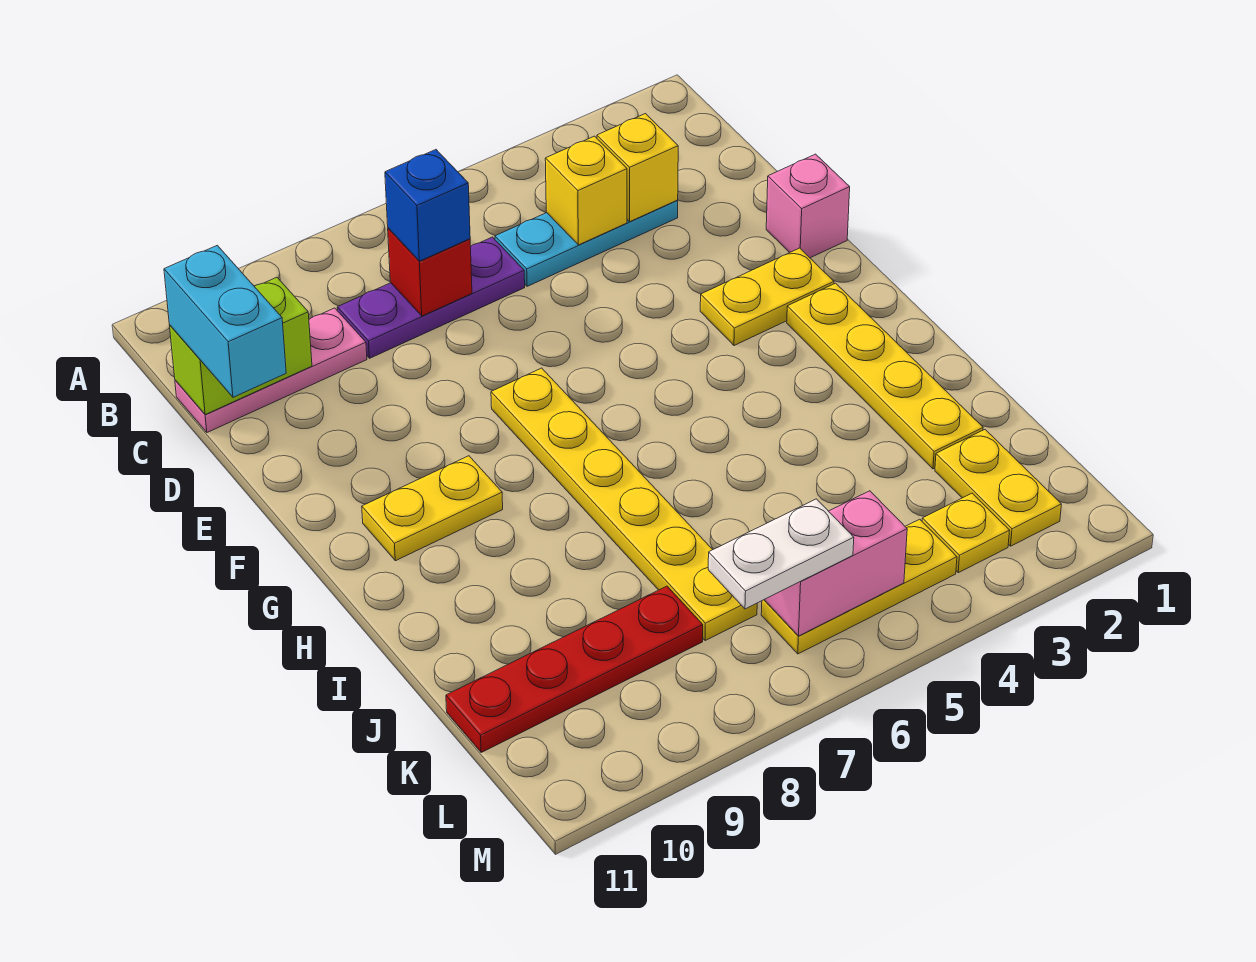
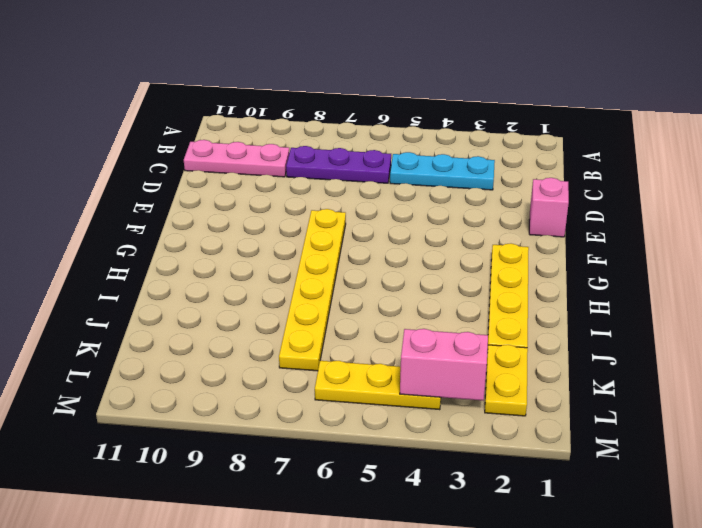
pink 1x2 brick [400,329,488,400] -> pink 1x2 brick moved to [764,491,907,636]
none -> yellow 1x2 plate [700,248,834,345]
none -> yellow 1x2 plate [362,456,503,561]
none -> red 1x4 plate [446,586,703,752]

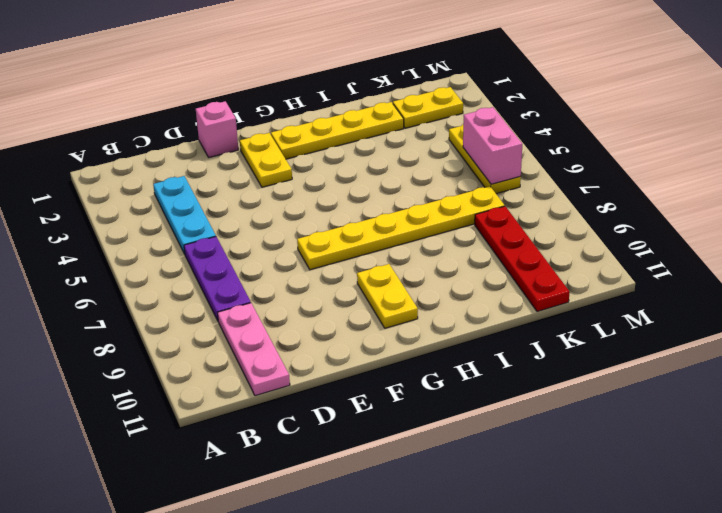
none -> yellow 1x1 plate [922,493,1010,573]
none -> yellow 1x1 brick [597,114,678,221]
none -> yellow 1x1 brick [545,136,627,245]

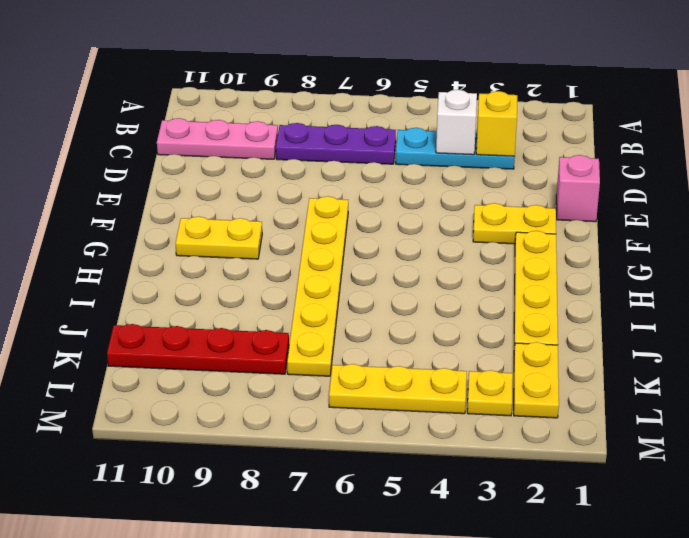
white 1x1 brick [436,90,477,155] -> yellow 1x1 brick [545,136,627,245]
none -> red 1x1 brick [388,228,472,316]
none -> lime 1x2 brick [169,277,312,415]
none -> pink 1x2 brick [764,491,907,636]

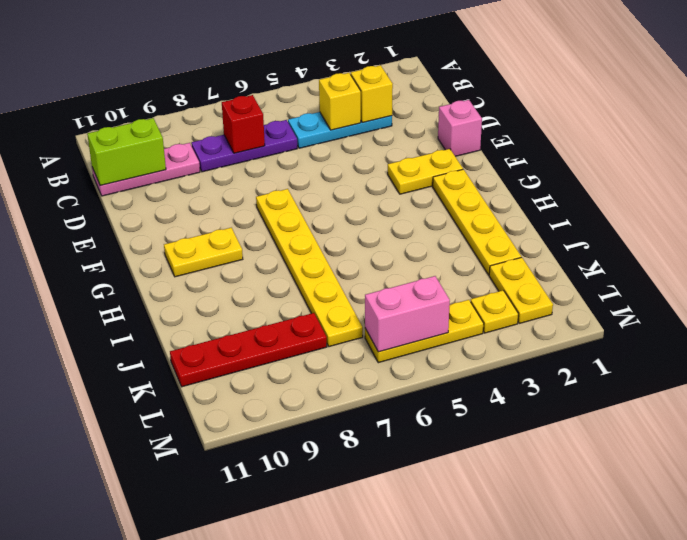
none -> blue 1x1 brick [385,150,470,261]
none -> cyan 1x2 brick [164,245,286,397]
none -> white 1x2 plate [708,499,854,609]

